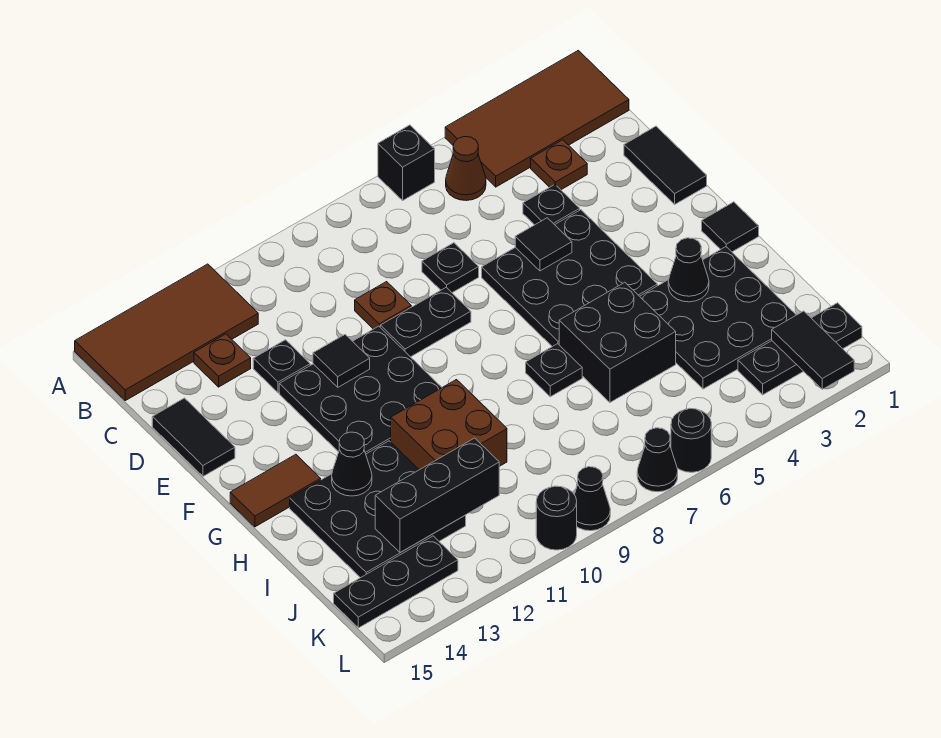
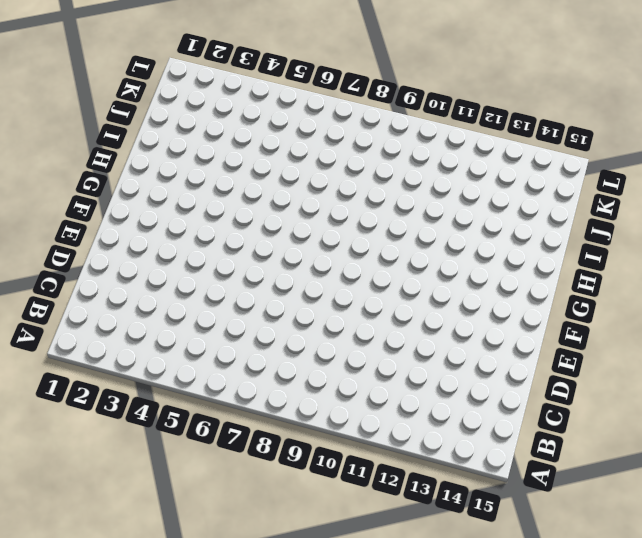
none -> brown 2x4 tile [445,50,629,187]
none -> black 1x1 brick [378,125,435,200]
none -> brown 2x4 tile [75,264,258,401]
none -> brown 1x1 cone [446,137,486,201]

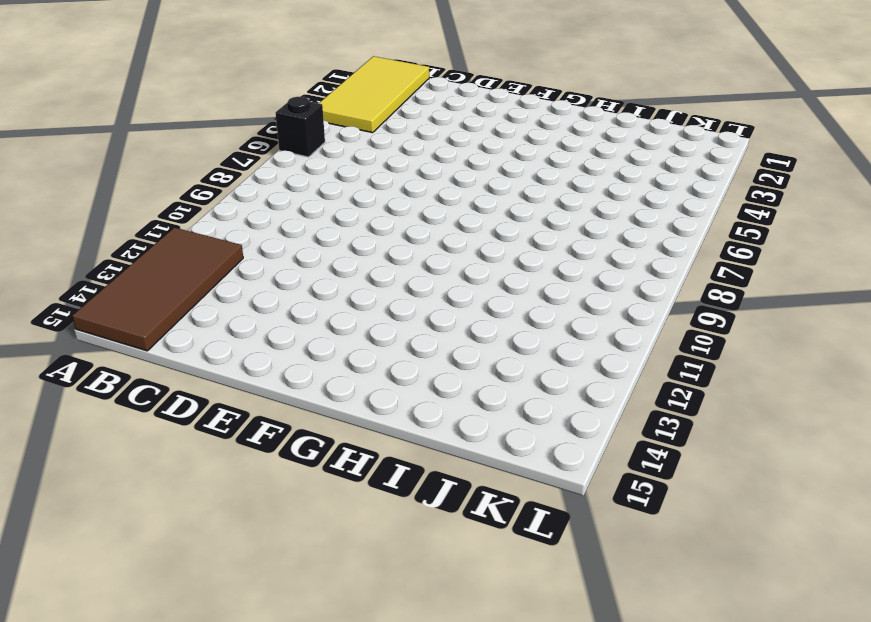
yellow 2x4 tile [319,56,429,133] -> brown 2x4 tile [445,50,629,187]
none -> brown 1x1 cone [446,137,486,201]
none -> brown 1x1 plate [531,140,587,190]
none -> brown 1x1 plate [194,334,251,387]
none -> black 1x2 tile [624,126,707,204]

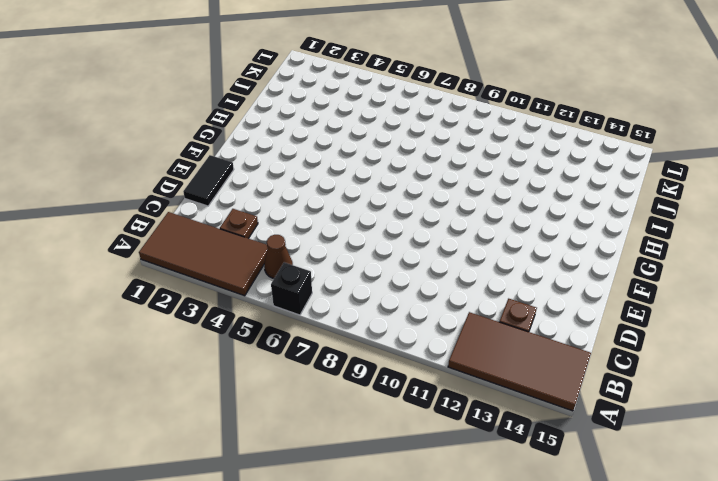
none -> black 1x1 plate [523,185,580,225]
none -> black 1x1 plate [422,243,479,293]
none -> brown 1x1 plate [355,282,411,329]
none -> black 1x1 plate [253,340,310,393]

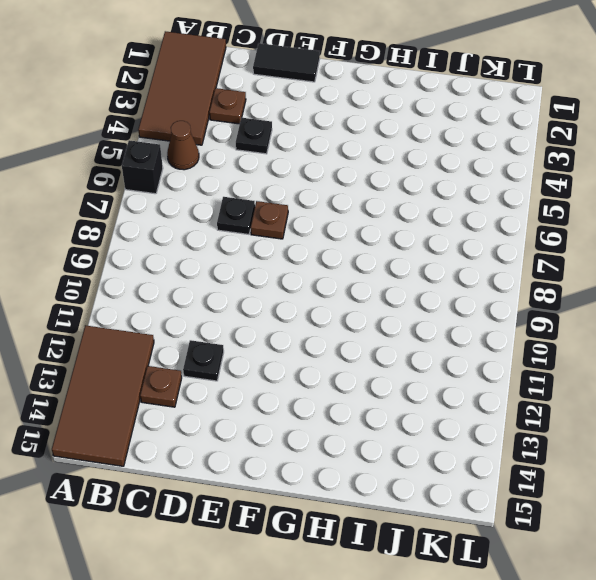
brown 1x1 plate [251,201,288,239] -> brown 1x1 plate moved to [355,282,411,329]
none -> black 1x2 tile [152,398,235,476]
none -> black 3x3 plate [482,210,657,347]
none -> black 1x2 plate [380,287,471,357]
none -> black 3x3 plate [279,326,442,454]

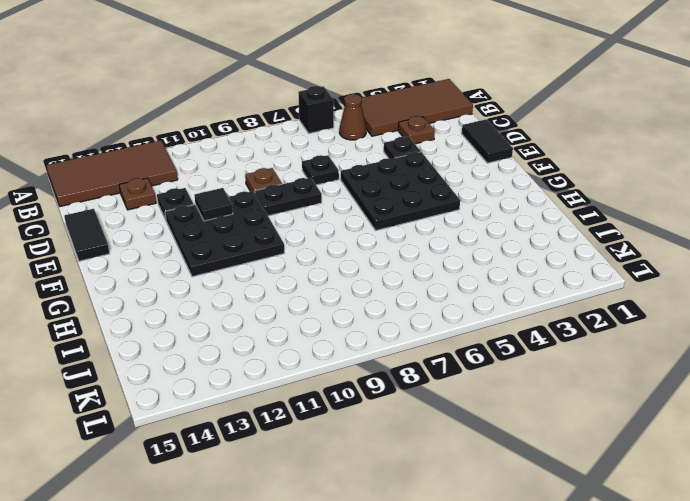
none -> black 1x1 tile [702,202,759,252]
none -> brown 1x2 tile [230,454,321,527]
none -> black 3x3 plate [640,247,796,389]
none -> black 2x2 brick [559,282,676,402]

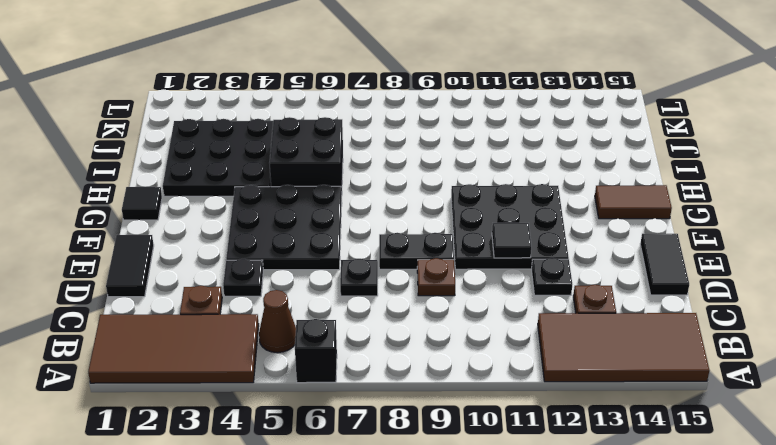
none -> black 1x1 plate [526,344,582,397]
none -> brown 2x2 brick [391,380,507,470]
none -> black 3x3 plate [290,441,466,578]
none -> black 1x3 plate [738,303,862,395]

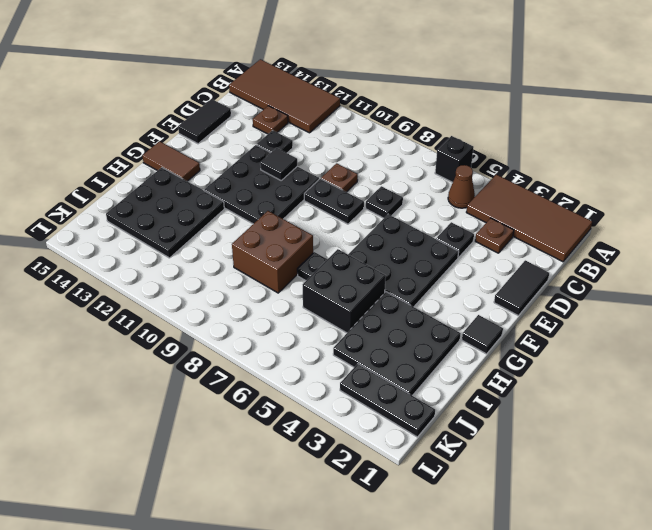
brown 2x2 brick [232,211,313,293] -> brown 2x2 brick moved to [391,380,507,470]
none -> black 1x3 plate [334,536,458,628]
none -> black 1x1 round brick [671,408,711,472]
none -> black 1x1 cone [637,428,678,492]
none -> black 1x1 cone [574,467,610,531]

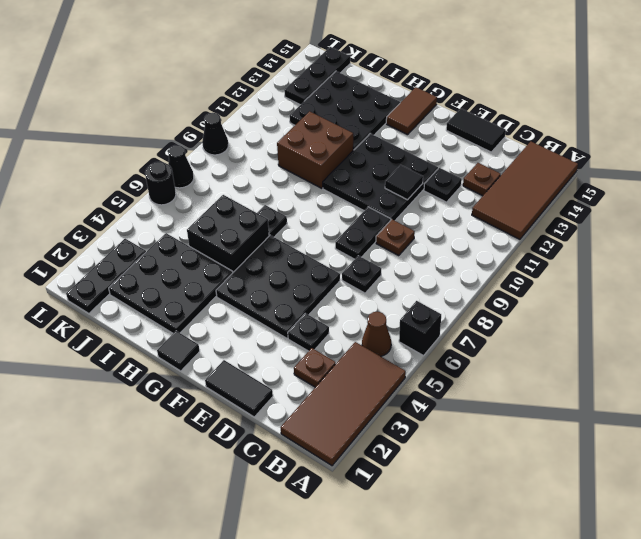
none -> black 1x1 round brick [536,486,577,550]
none -> black 1x1 tile [515,218,572,271]
none -> black 1x1 cone [668,238,709,302]
none -> black 1x1 cone [332,432,372,496]

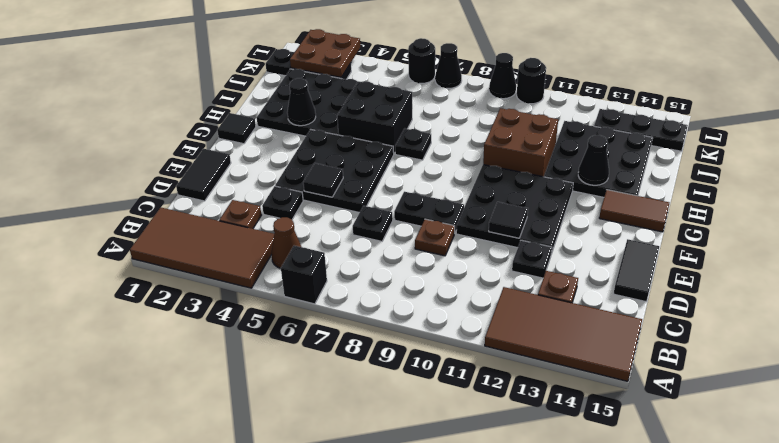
brown 2x2 plate [290,29,360,77] -> black 1x2 tile [772,311,854,389]
none -> black 1x3 brick [375,438,499,553]

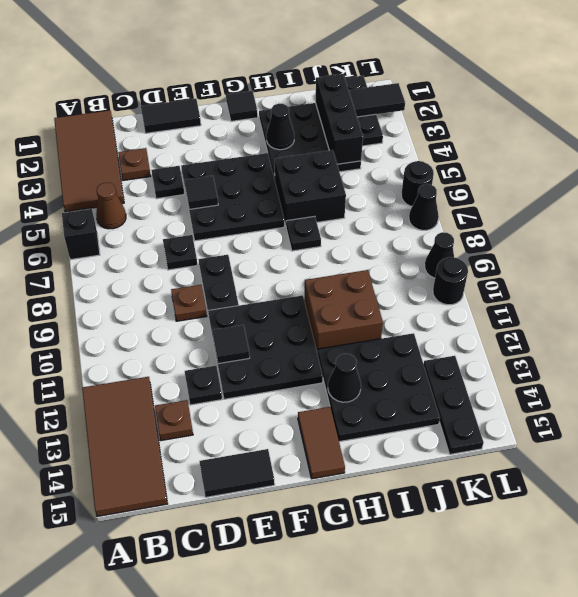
black 1x3 brick [315,74,363,164] -> black 1x3 brick moved to [375,438,499,553]

